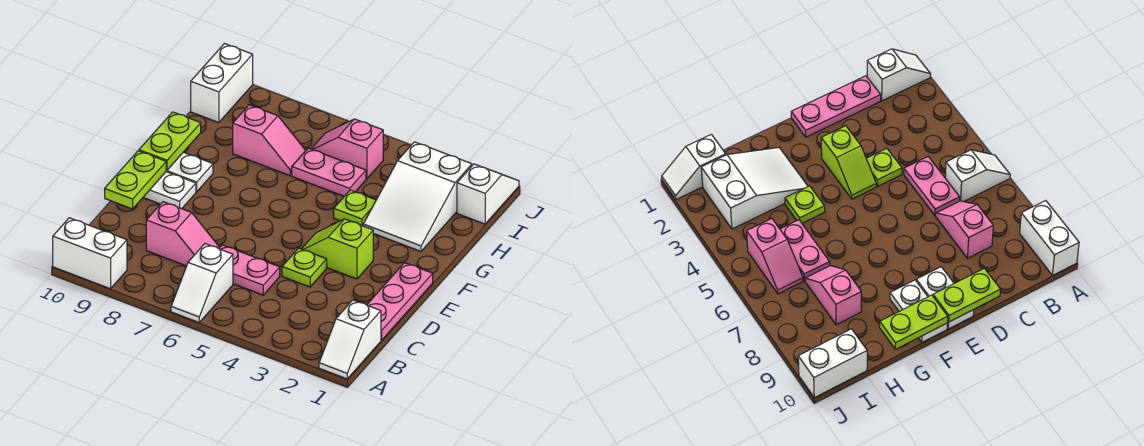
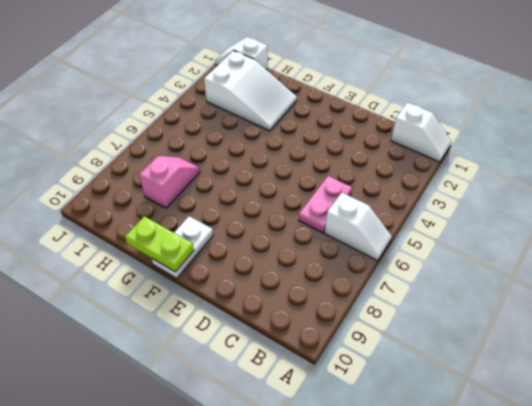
none -> white 1x2 brick [53,218,127,289]
none -> pink 1x3 plate [367,263,433,340]
none -> pink 1x2 slope [146,202,220,266]

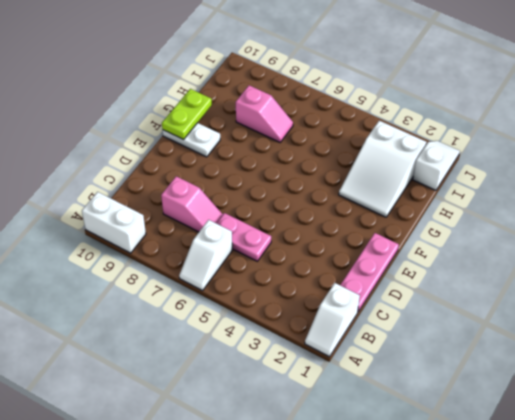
none -> lime 1x1 plate [282,248,327,287]
none -> lime 1x2 slope [302,219,373,279]
none -> white 1x2 plate [143,172,196,209]

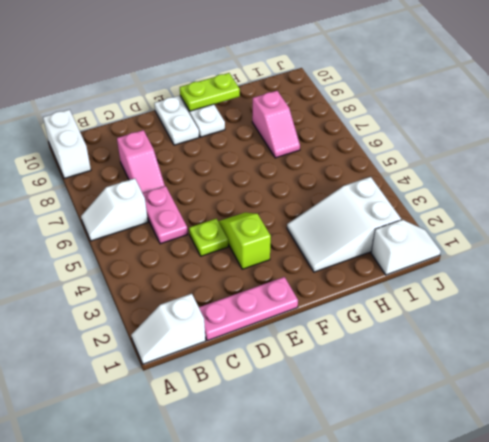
none -> lime 1x1 plate [334,190,376,226]
none -> pink 1x2 plate [292,148,366,196]
none -> pink 1x2 slope [312,119,383,179]

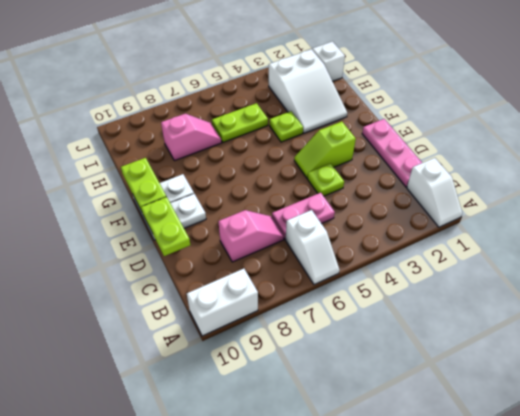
lime 1x2 plate [212,103,268,142] -> pink 1x2 plate [292,148,366,196]
none -> pink 1x2 slope [312,119,383,179]
none -> white 1x2 brick [191,44,253,123]

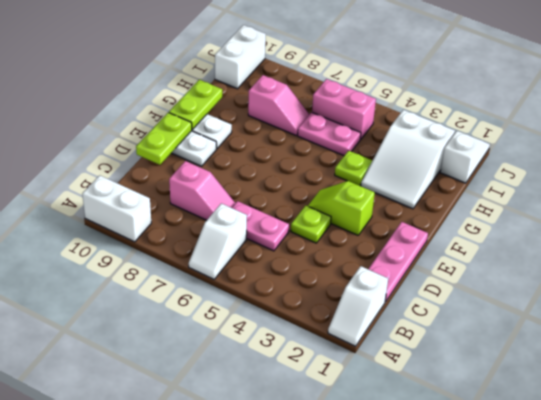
pink 1x2 brick [312,79,376,139] -> pink 1x2 slope [312,119,383,179]

